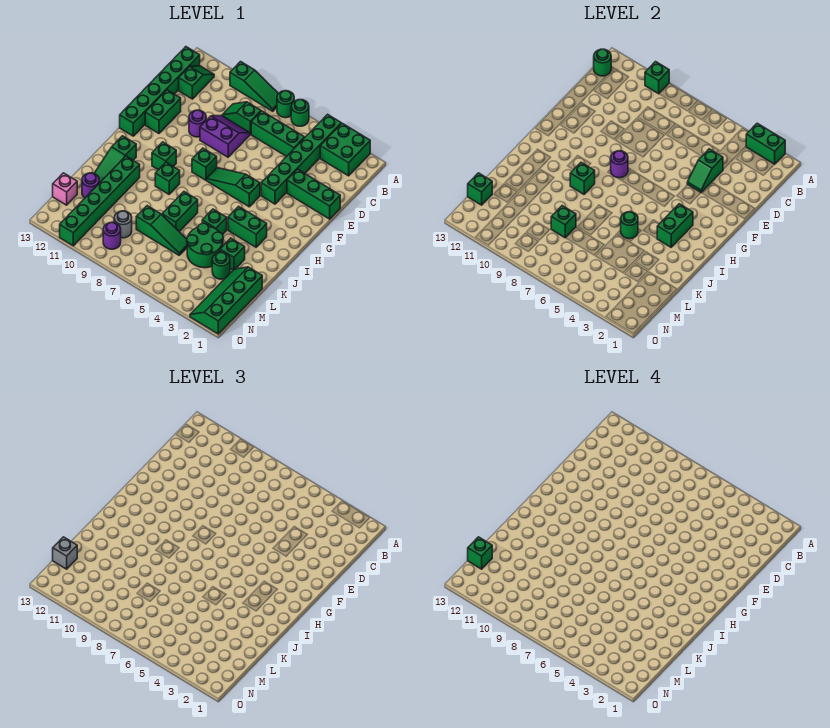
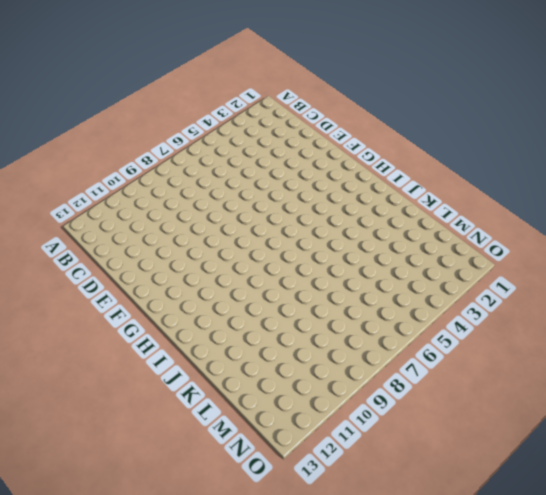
none -> green 2x2 brick [320,123,370,176]
none -> green 1x6 brick [261,114,341,204]
none -> green 1x1 round brick [291,100,309,126]
none -> green 1x1 round brick [277,91,294,118]

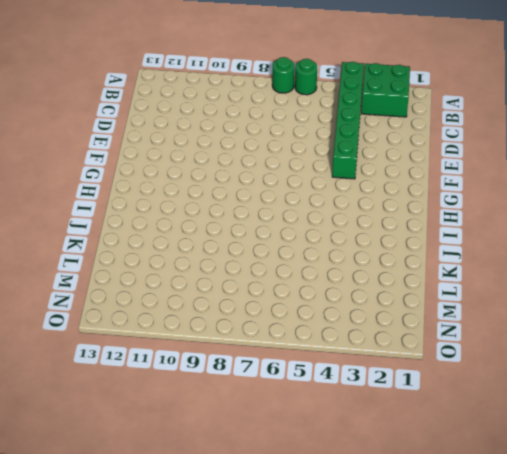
none -> green 1x3 slope [230,62,279,111]
none -> green 1x2 slope [179,66,214,99]
none -> green 1x6 brick [120,47,200,136]
none -> green 1x3 brick [251,111,305,157]

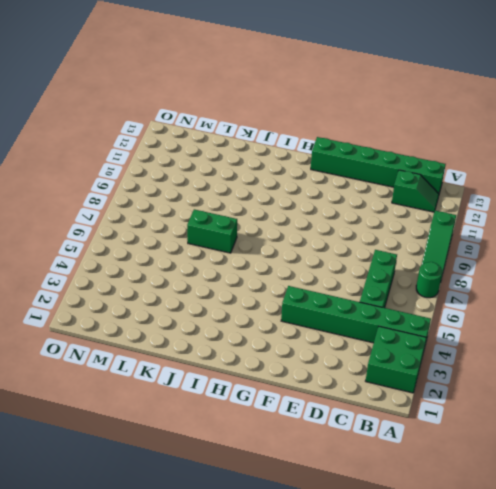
none -> green 1x1 round brick [291,100,309,126]
none -> green 1x2 slope [222,102,261,134]
none -> purple 2x2 slope [200,115,250,157]
none -> green 1x3 brick [287,169,340,219]

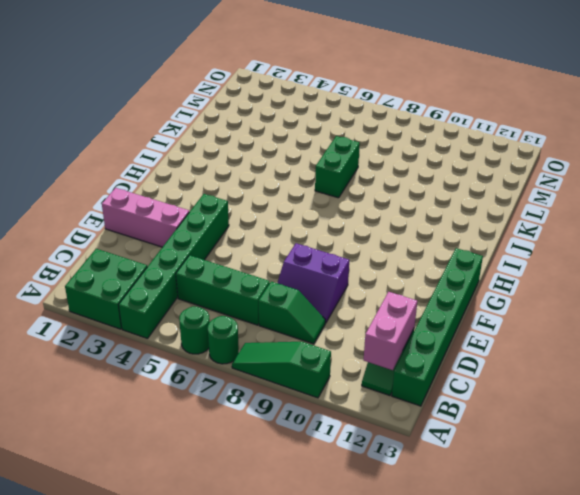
pink 1x2 brick [364,292,417,370] -> none
pink 1x3 brick [102,188,189,247] -> green 1x3 brick [287,169,340,219]
none -> purple 1x1 round brick [189,110,206,137]
none -> green 1x2 brick [145,90,181,133]
none -> green 1x3 slope [207,168,260,207]
none -> green 1x1 brick [192,148,217,180]

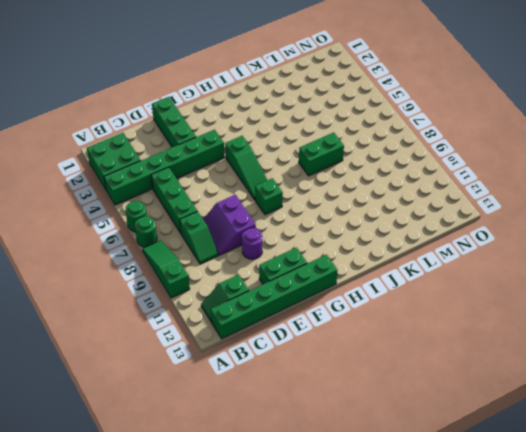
none -> green 1x1 brick [152,142,176,170]
none -> green 1x2 brick [228,206,267,247]
none -> green 1x1 brick [155,162,180,194]
none -> green 1x3 slope [94,136,136,183]

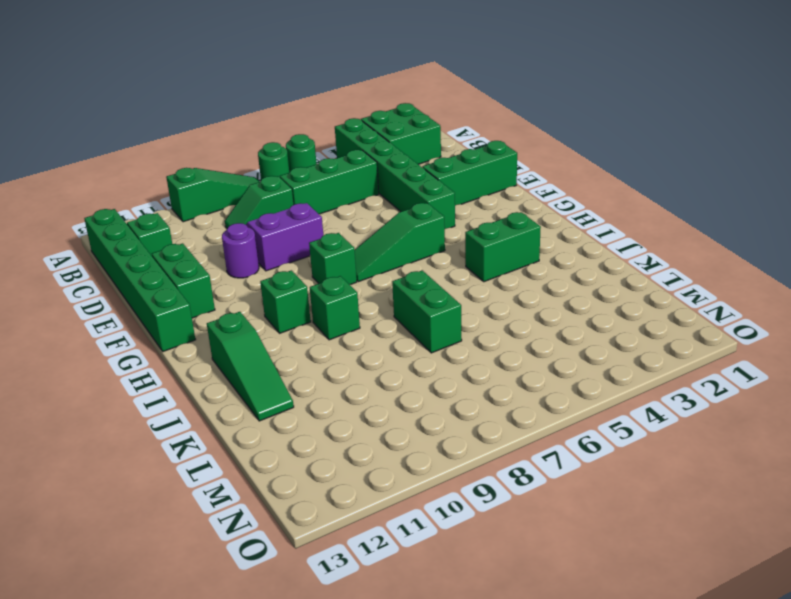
none -> green 1x1 brick [202,209,227,234]
none -> green 1x6 brick [60,156,140,246]
none -> green 1x1 brick [220,238,245,270]
none -> green 2x2 round brick [187,223,223,268]

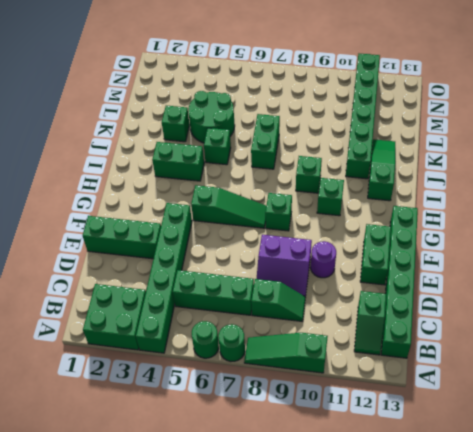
none -> green 2x4 slope [190,267,262,334]
none -> green 1x1 round brick [212,252,230,279]
none -> green 1x3 slope [136,206,187,255]
none -> purple 1x1 round brick [82,173,99,198]

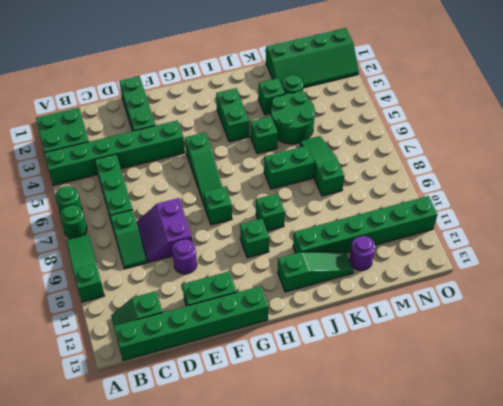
none -> grey 1x1 round brick [114,211,132,238]
none -> pink 1x1 brick [53,173,77,205]
none -> purple 1x1 round brick [103,222,121,249]
none -> green 1x2 brick [746,123,785,164]

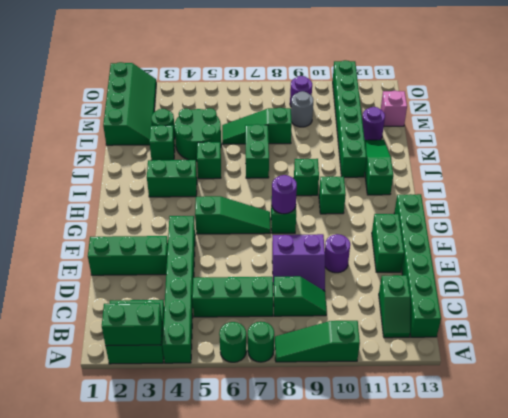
none -> green 1x1 brick [645,62,669,94]
none -> green 1x1 round brick [594,49,611,76]
none -> green 1x2 slope [687,149,723,192]
none -> green 1x2 brick [657,204,693,247]

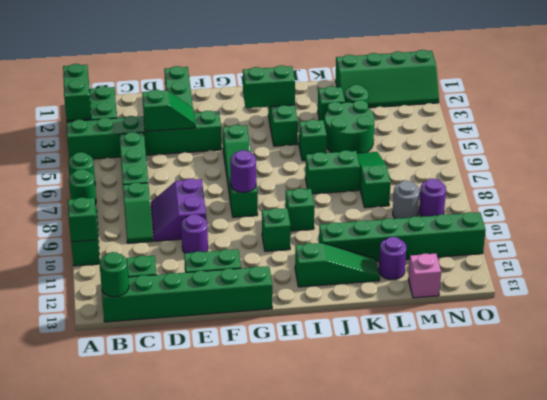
none -> green 1x1 brick [570,162,595,194]
none -> green 1x1 round brick [621,212,638,239]
none -> green 1x1 brick [551,206,576,238]
none -> green 1x1 brick [468,173,492,205]

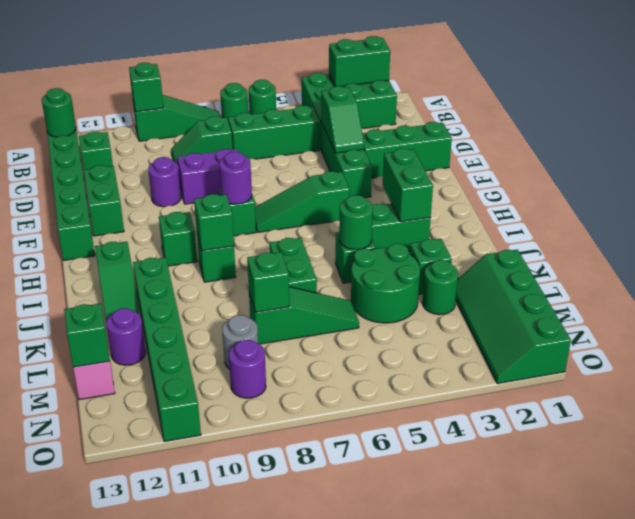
none -> grey 1x1 brick [53,537,77,569]
none -> green 1x1 brick [468,537,492,569]

